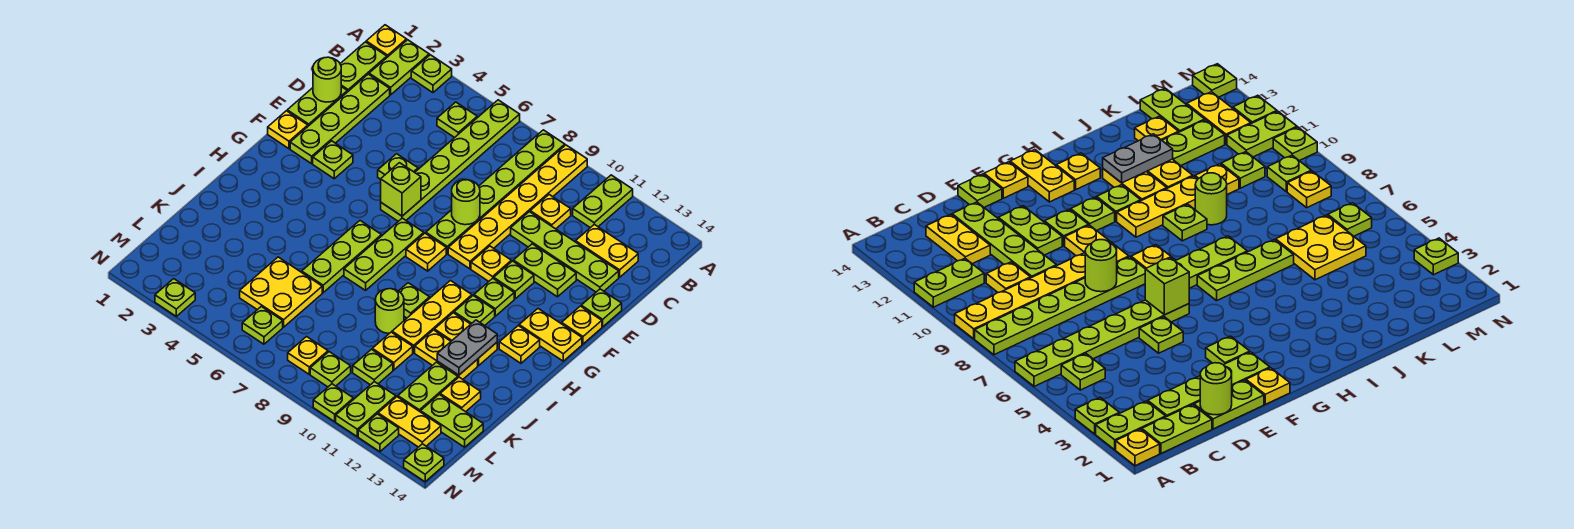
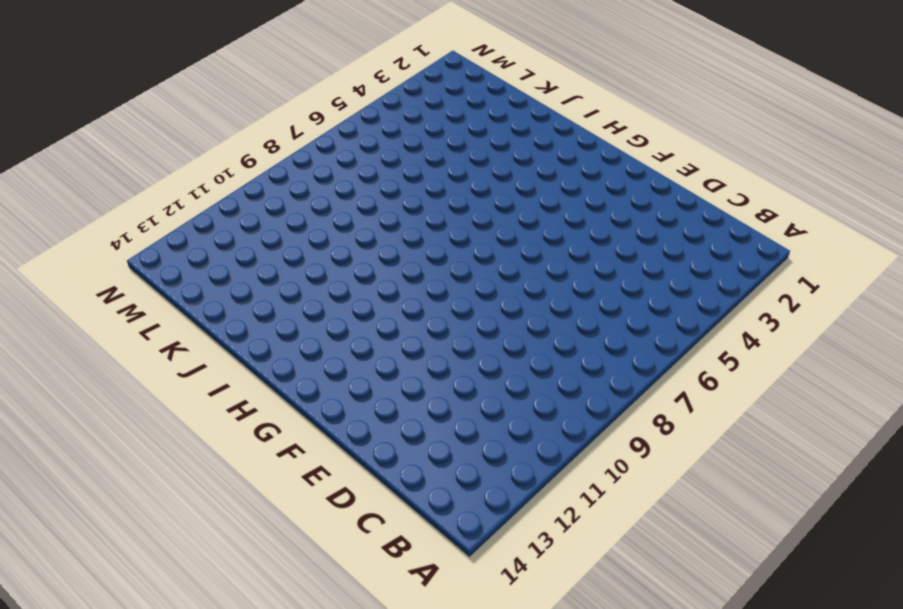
none -> yellow 1x1 plate [366,25,407,57]
none -> lime 1x2 plate [369,40,429,95]
none -> lime 1x1 plate [411,55,452,93]
none -> lime 1x6 plate [381,100,520,221]

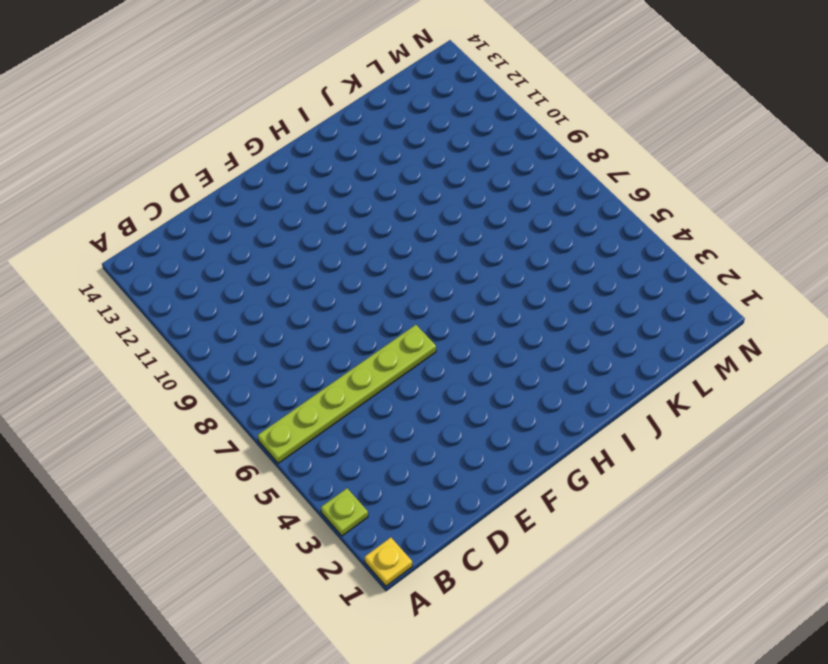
none -> lime 1x2 plate [369,40,429,95]
none -> lime 1x6 plate [426,130,565,254]
none -> yellow 1x6 plate [448,145,587,269]
none -> lime 1x2 plate [573,175,633,228]

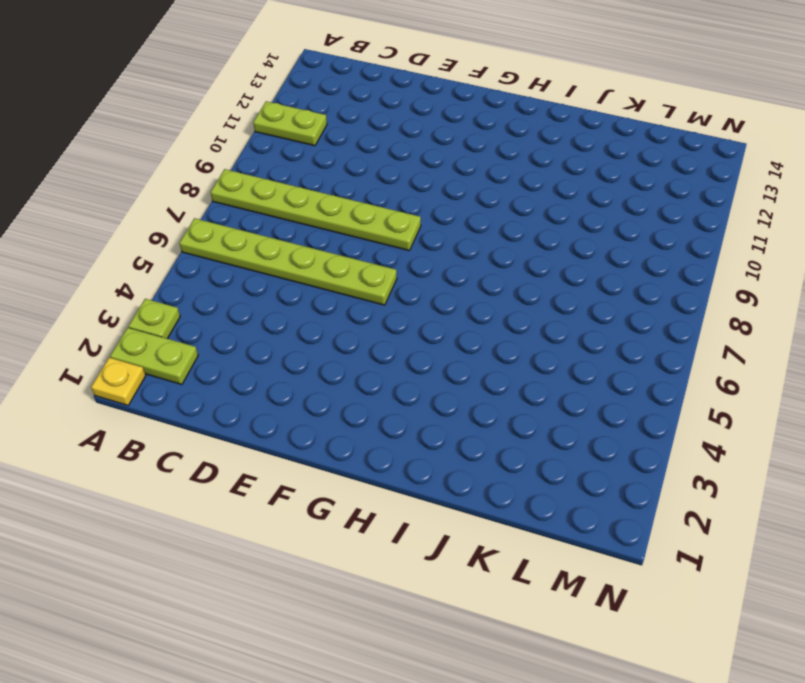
none -> yellow 1x6 plate [448,145,587,269]
none -> lime 1x2 plate [340,42,387,92]
none -> lime 1x1 plate [437,102,477,138]
none -> lime 1x4 plate [290,74,390,164]

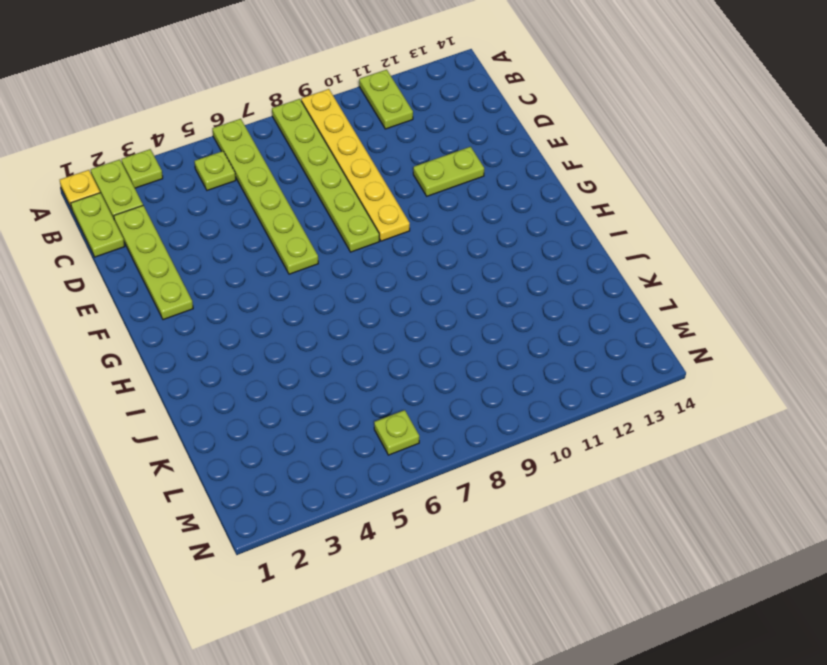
none -> yellow 1x1 plate [530,195,571,229]
none -> yellow 1x2 plate [576,224,638,277]
none -> lime 1x2 plate [287,87,347,126]
none -> lime 1x4 plate [511,212,619,292]

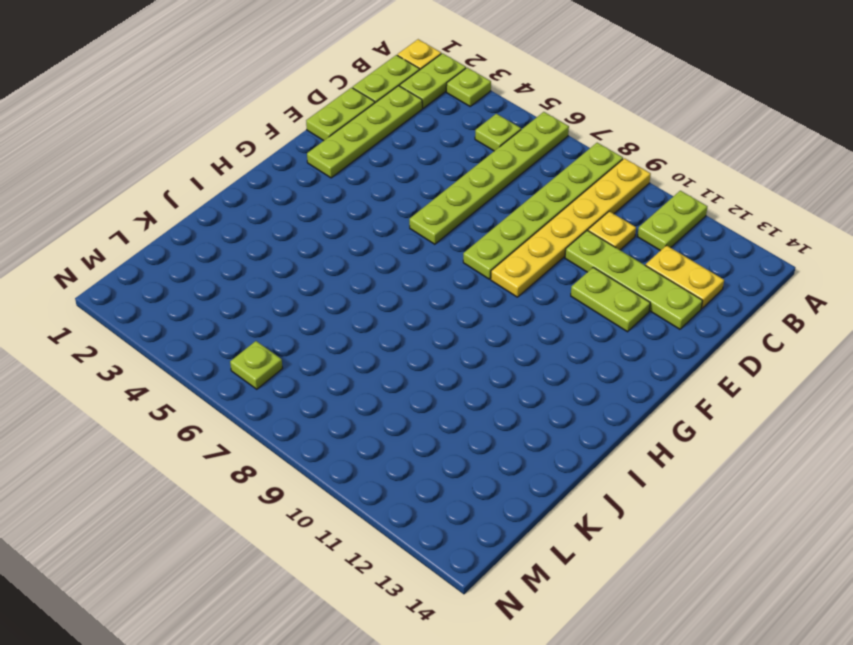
none -> lime 1x1 plate [378,154,418,179]
none -> lime 1x1 plate [581,289,622,327]
none -> yellow 1x1 plate [268,111,308,149]
none -> lime 1x1 plate [313,141,353,179]

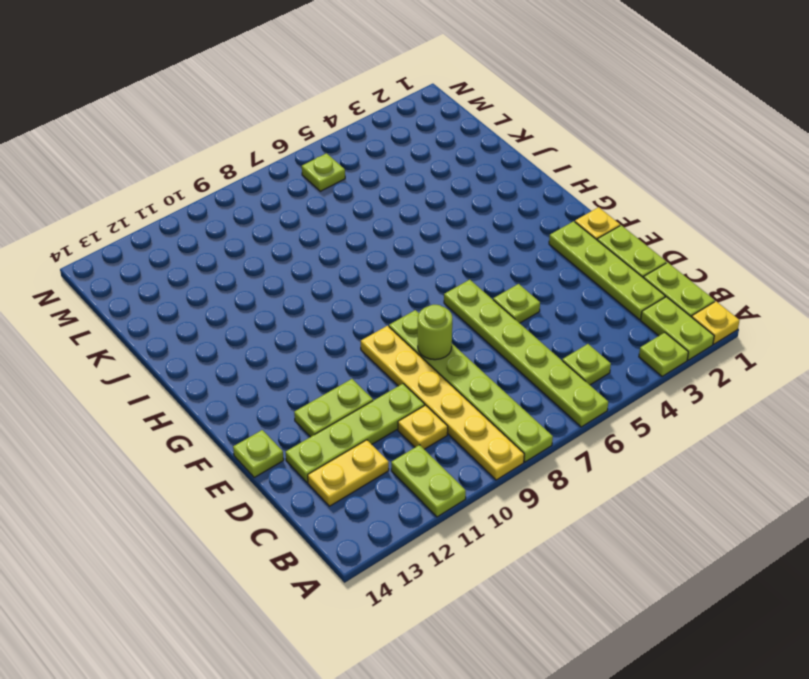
none -> lime 1x1 plate [313,141,353,179]
none -> yellow 1x1 plate [471,246,511,281]
none -> lime 1x1 plate [494,261,534,299]
none -> yellow 1x1 plate [562,306,602,344]

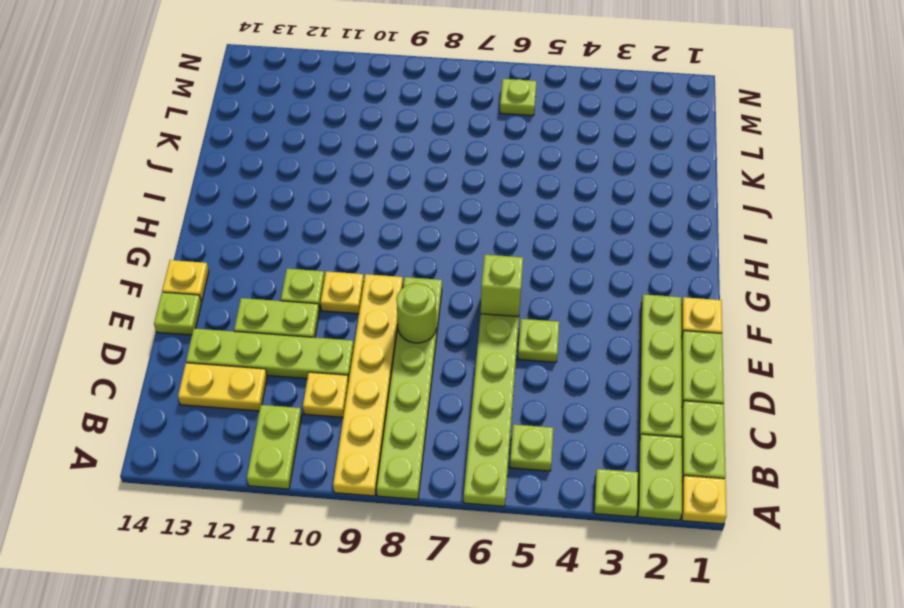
none -> lime 1x1 plate [313,141,353,179]
none -> lime 1x3 plate [344,218,424,290]
none -> yellow 1x1 plate [406,233,446,271]
none -> lime 1x1 plate [474,278,514,316]

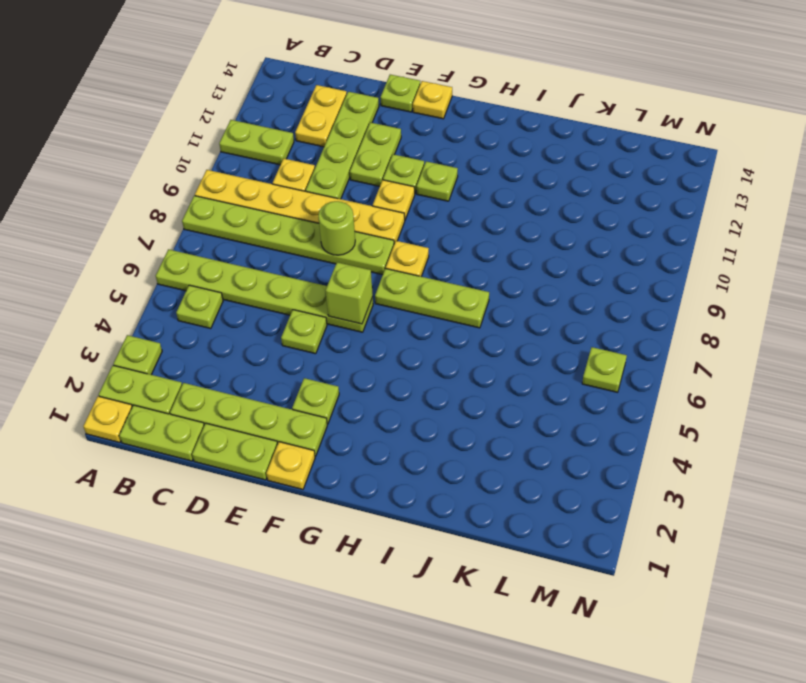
none -> yellow 1x2 plate [519,309,582,361]
none -> lime 1x3 plate [302,221,381,293]
none -> yellow 1x3 plate [392,281,472,353]
none -> lime 1x1 plate [454,296,495,326]

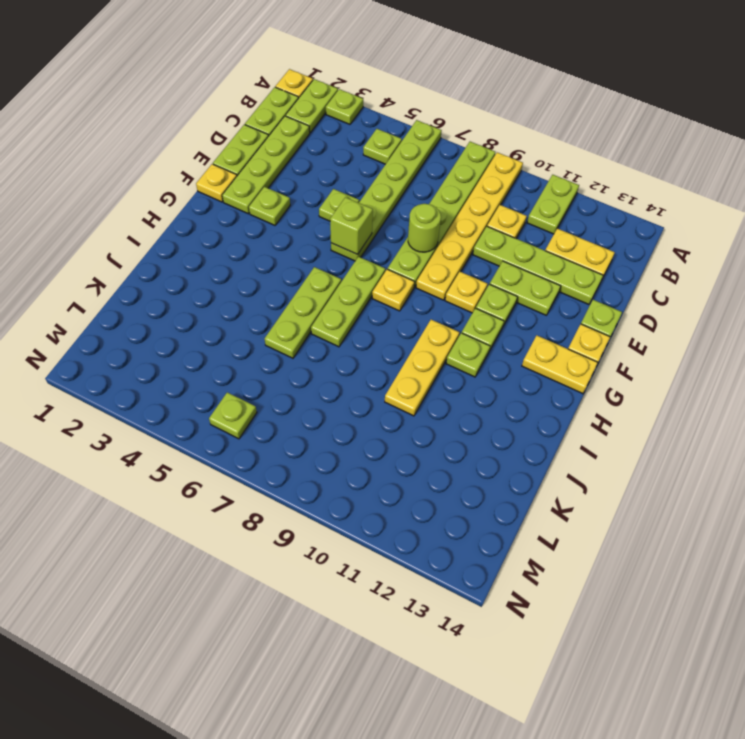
none -> yellow 1x1 plate [499,326,540,363]
none -> lime 1x1 plate [399,283,430,318]
none -> yellow 1x2 plate [434,313,497,366]
none -> lime 1x1 round brick [375,289,404,333]

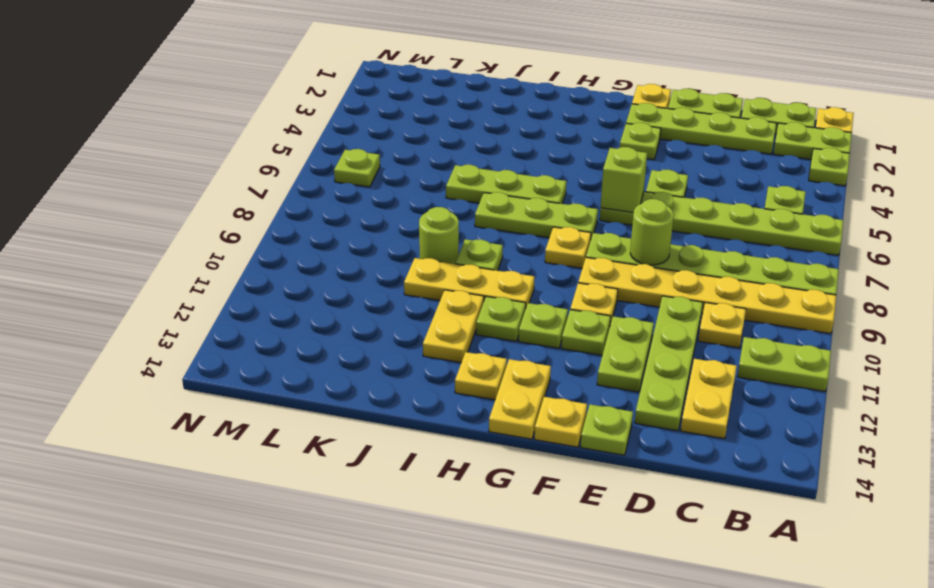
none -> yellow 1x2 plate [415,330,478,379]
none -> yellow 2x2 plate [240,257,322,327]
none -> yellow 1x1 plate [372,332,413,370]
none -> lime 1x2 plate [398,362,458,412]

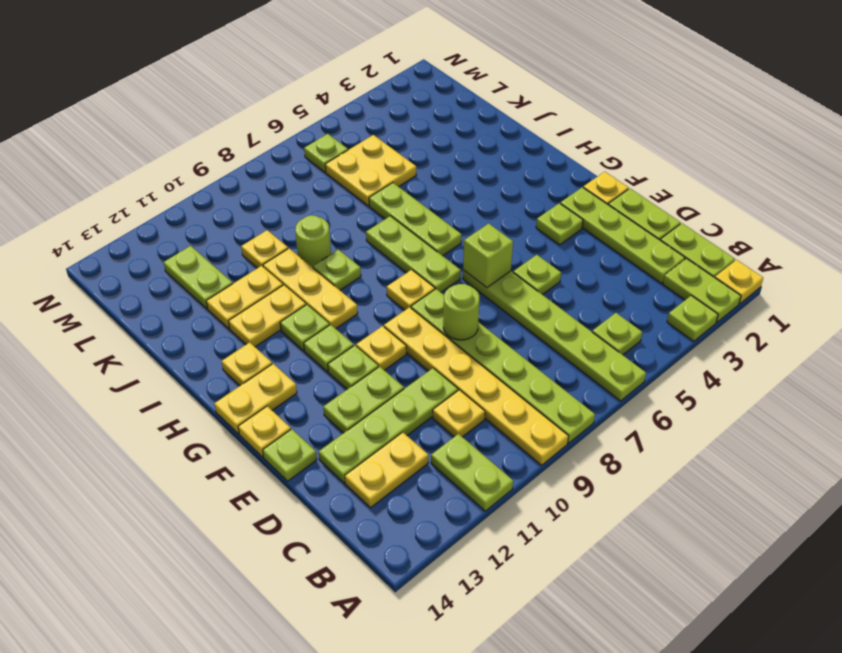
none -> yellow 1x1 plate [440,377,481,412]
none -> lime 1x1 plate [353,349,393,385]
none -> lime 1x2 plate [421,394,483,447]
none -> yellow 1x1 plate [288,337,328,374]

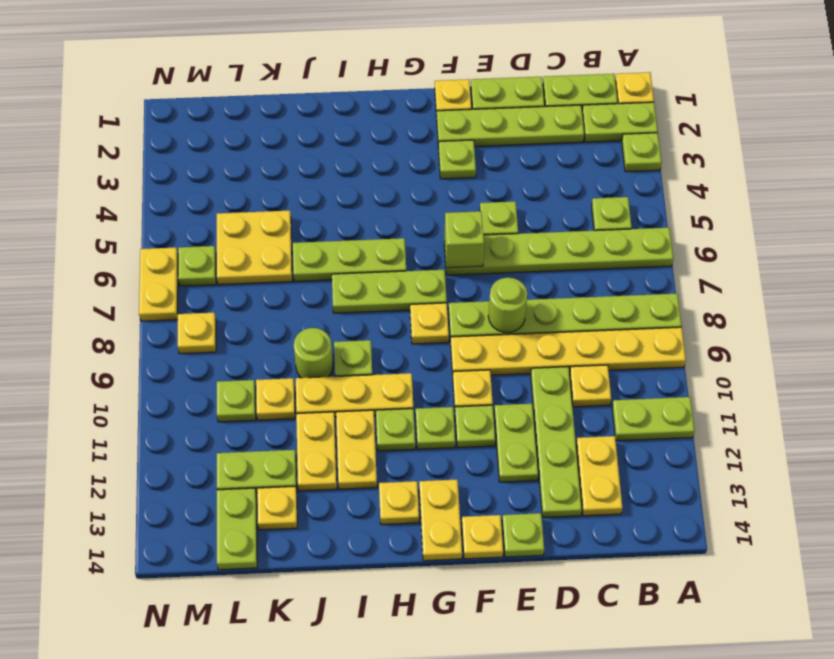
yellow 1x2 plate [139,248,178,321] -> yellow 1x2 plate moved to [378,397,441,447]
none -> lime 1x1 plate [310,352,351,387]
none -> lime 1x2 plate [336,382,396,436]
none -> lime 1x1 plate [155,279,195,316]
none -> lime 1x1 plate [313,384,354,422]

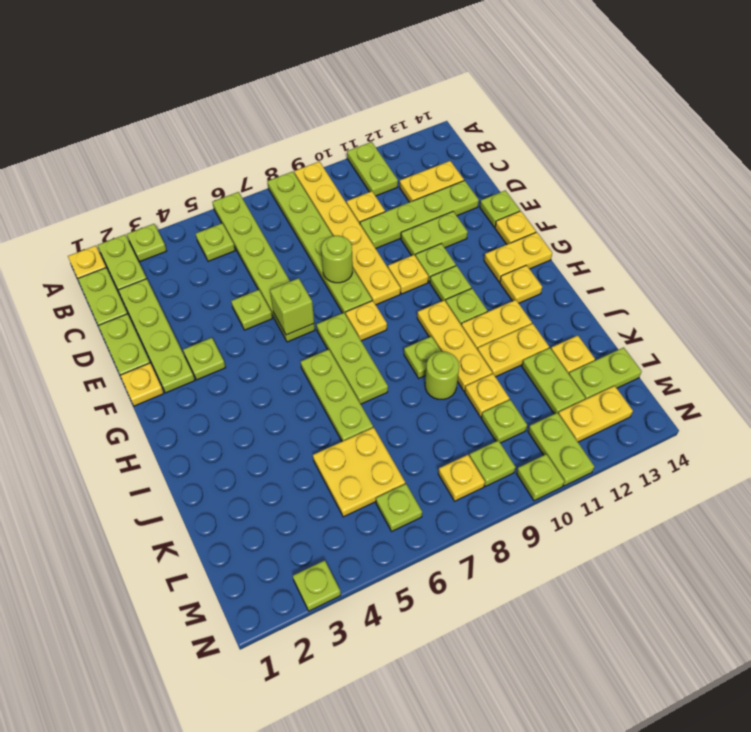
none -> lime 1x1 plate [358,414,399,452]
none -> lime 1x1 plate [404,444,444,482]
none -> lime 1x1 round brick [313,57,341,102]
none -> grey 1x2 plate [437,320,497,375]

